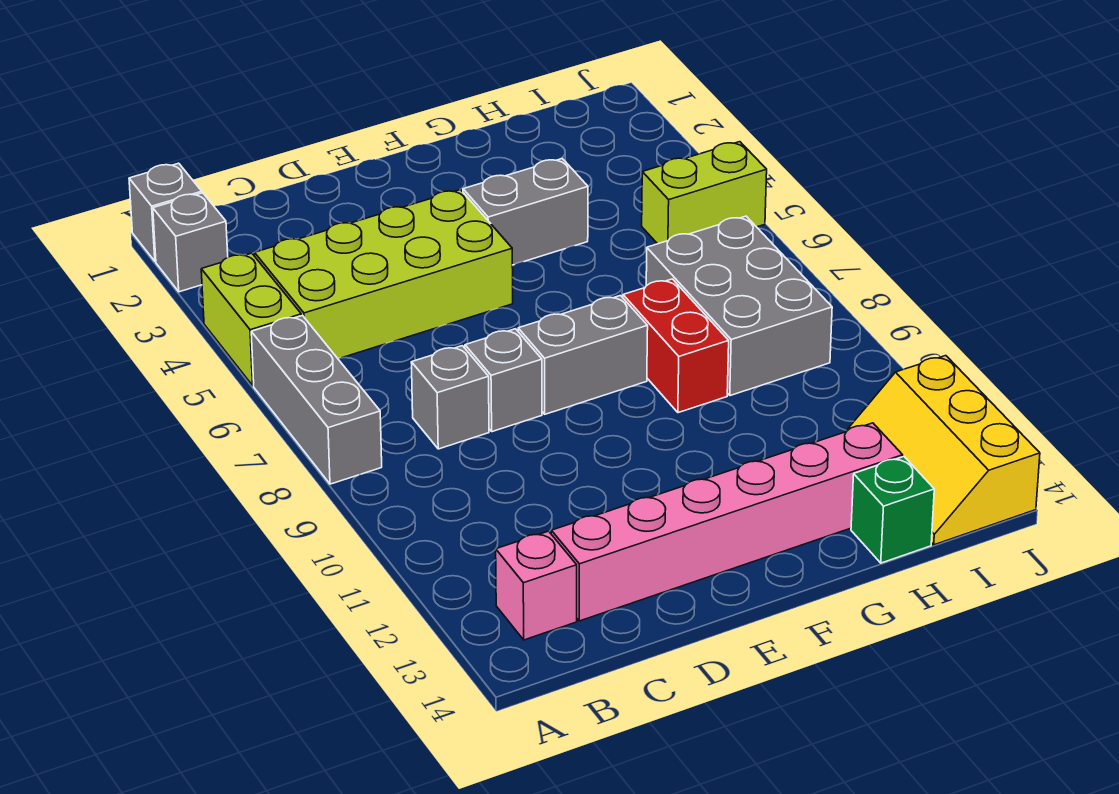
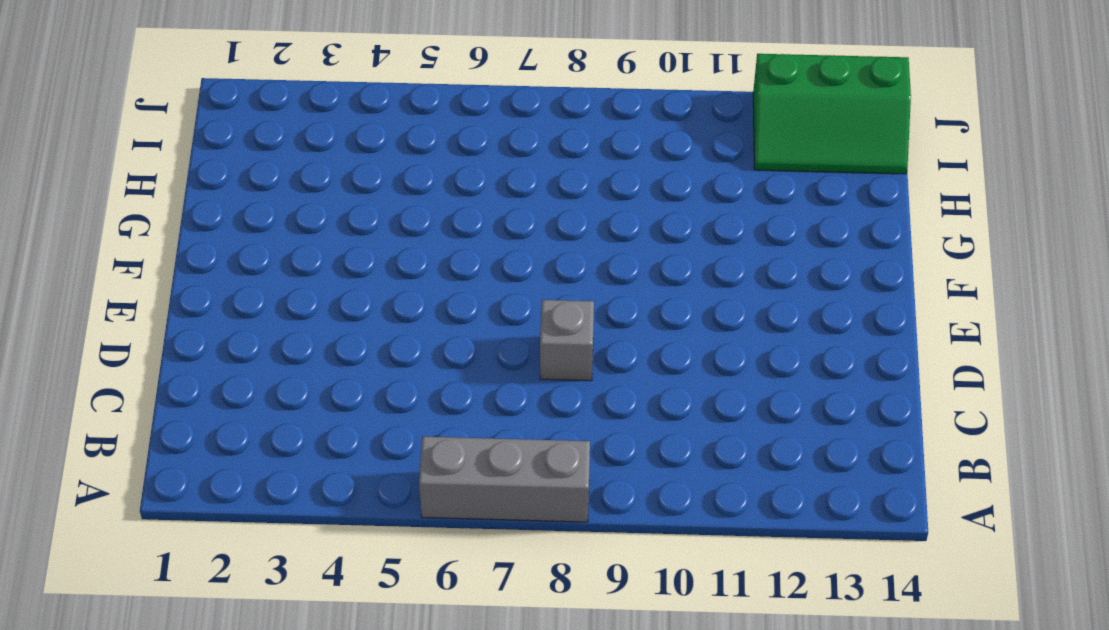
green 2x3 slope [753,54,911,174] -> yellow 2x3 slope [846,356,1040,545]
none -> grey 1x1 brick [129,163,202,261]
none -> grey 1x1 brick [153,193,228,292]
none -> lime 1x2 brick [201,253,301,386]

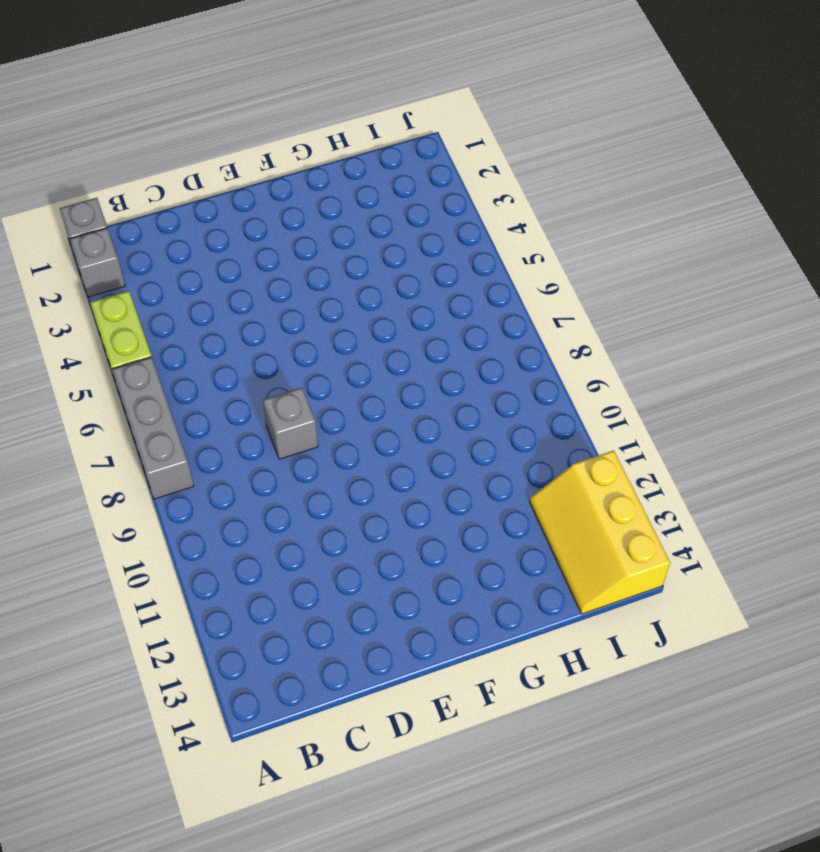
none -> lime 2x4 brick [255,190,513,358]
none -> pink 1x1 brick [496,531,577,640]
none -> grey 1x1 brick [411,346,489,449]

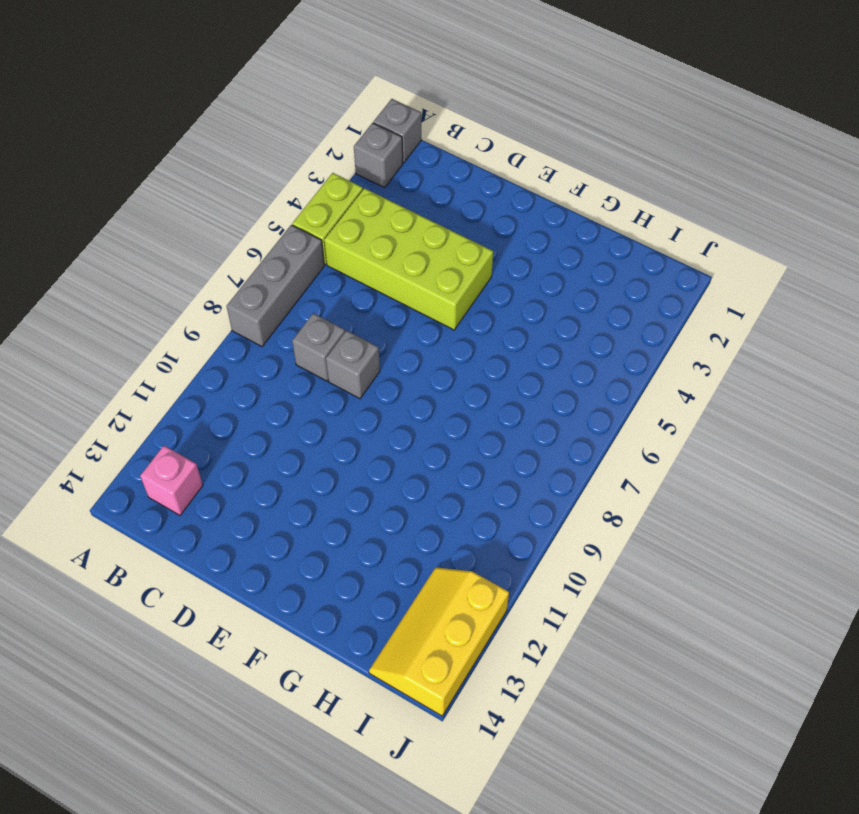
none -> pink 1x6 brick [551,423,903,621]
none -> grey 1x2 brick [518,296,648,414]
none -> grey 1x2 brick [463,159,588,265]

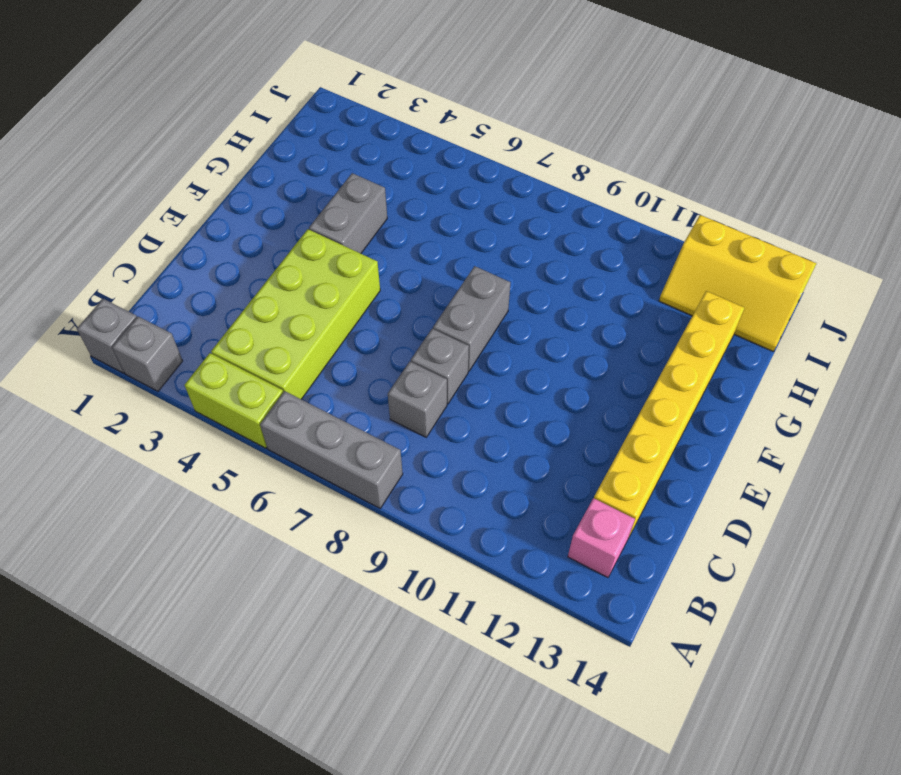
yellow 1x6 brick [594,291,744,537] -> pink 1x6 brick [551,423,903,621]
none -> red 1x2 brick [623,279,729,413]
none -> grey 2x3 brick [646,216,832,396]
none -> green 1x1 brick [851,457,934,563]

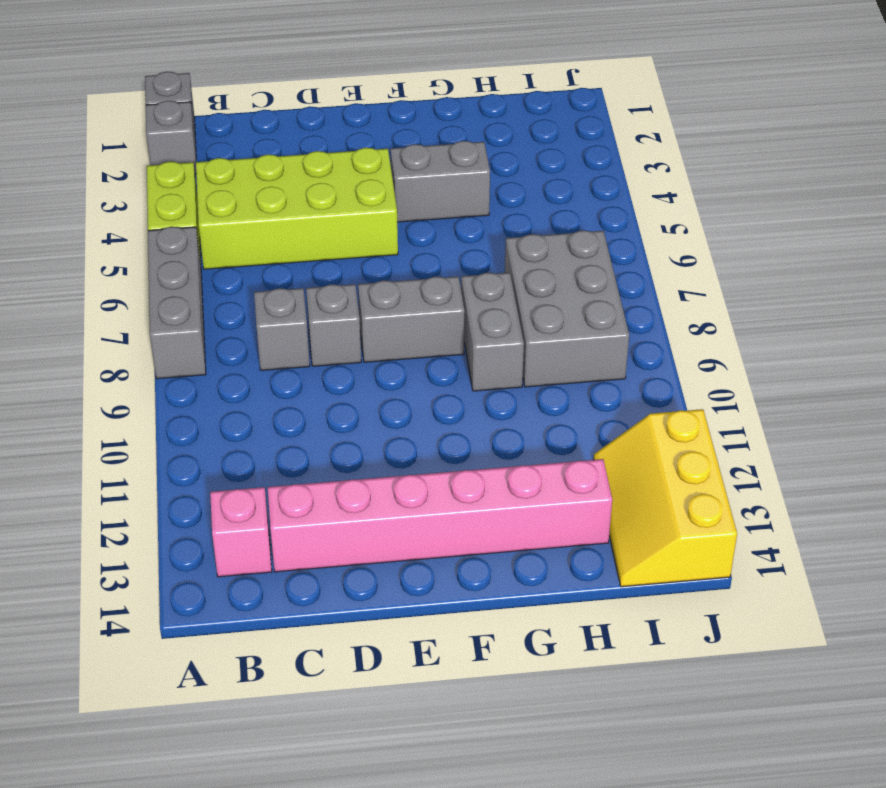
grey 1x2 brick [461,272,524,391] -> red 1x2 brick [623,279,729,413]
none -> green 1x1 brick [851,457,934,563]
none -> lime 1x2 brick [642,142,767,244]

